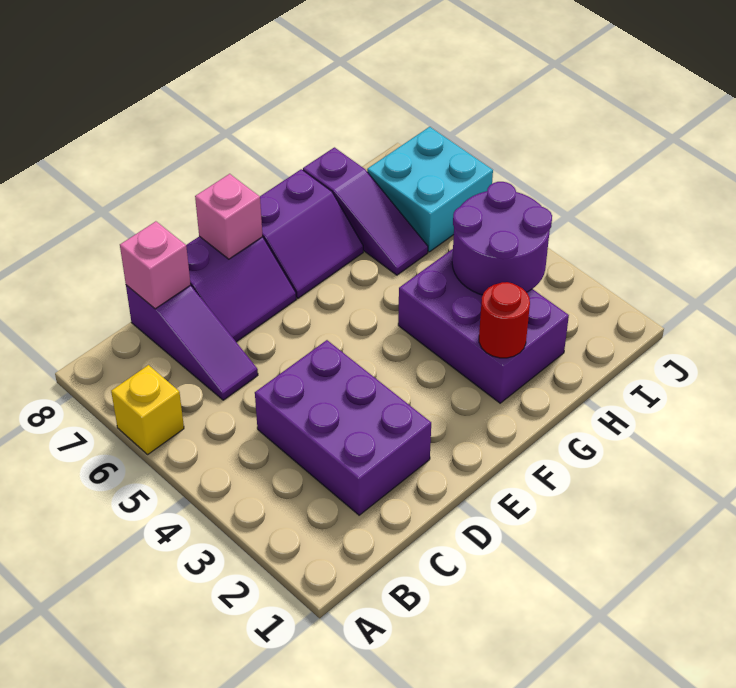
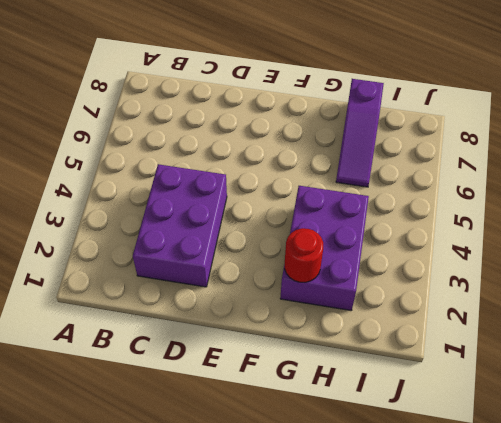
none -> yellow 1x1 brick [111,365,184,454]
none -> purple 1x3 slope [126,285,258,400]
none -> purple 2x2 slope [186,236,296,342]

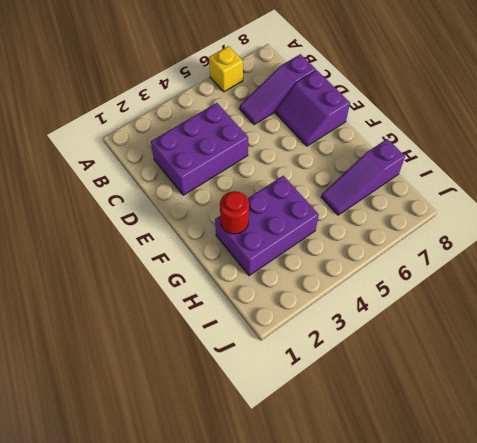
none -> purple 2x2 slope [260,169,363,298]
none -> cyan 2x2 brick [367,127,493,252]
none -> pink 1x1 brick [120,221,191,309]

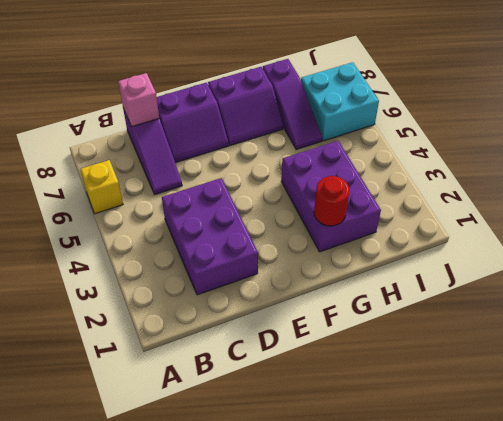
none -> pink 1x1 brick [195,174,263,259]
none -> purple 2x2 round brick [452,182,552,295]

